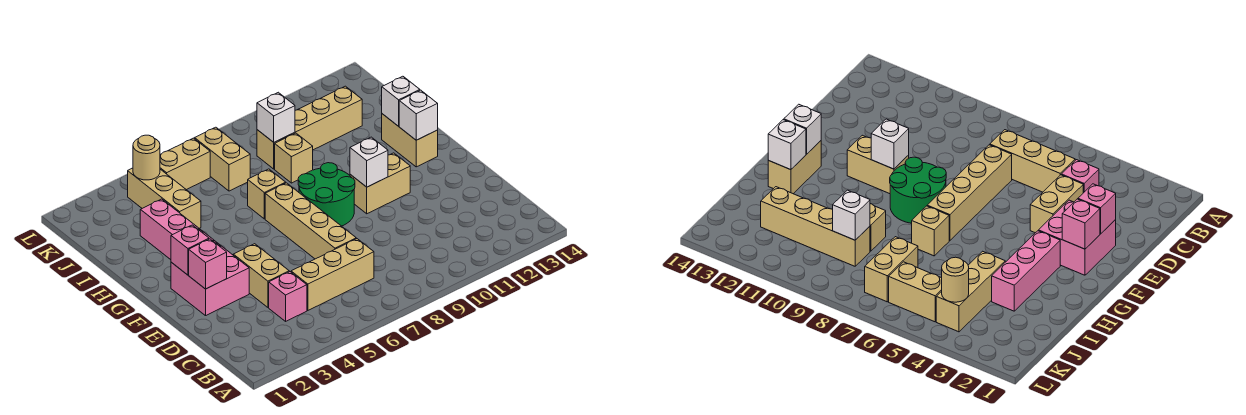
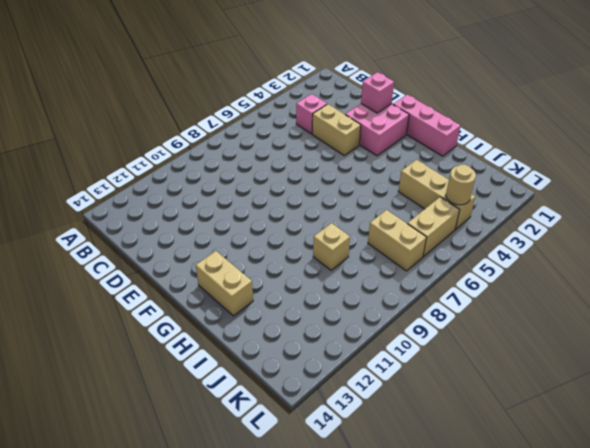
pink 1x3 brick [393,95,460,156] -> pink 1x3 brick moved to [140,199,214,260]
none -> tan 1x3 brick [291,239,374,310]
none -> tan 1x4 brick [265,183,356,259]
none -> green 2x2 round brick [298,163,355,226]

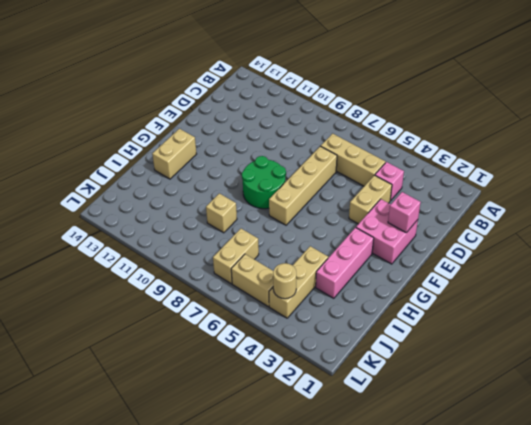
none -> tan 1x2 brick [350,153,410,214]
none -> tan 1x1 brick [248,169,286,219]
none -> tan 1x4 brick [257,86,362,169]

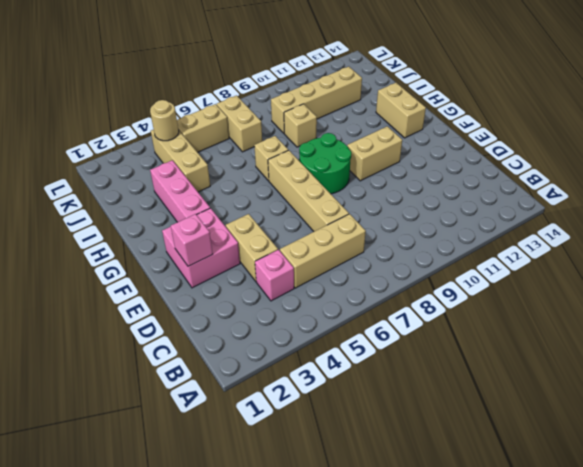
none -> pink 1x1 brick [171,225,209,275]
none -> white 1x1 brick [350,137,388,187]
none -> white 1x1 brick [399,90,438,140]

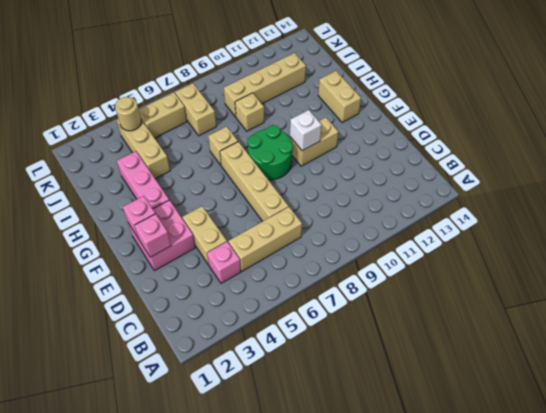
none -> white 1x1 brick [399,90,438,140]
none -> white 1x1 brick [382,76,420,126]
none -> white 1x1 brick [257,92,295,142]

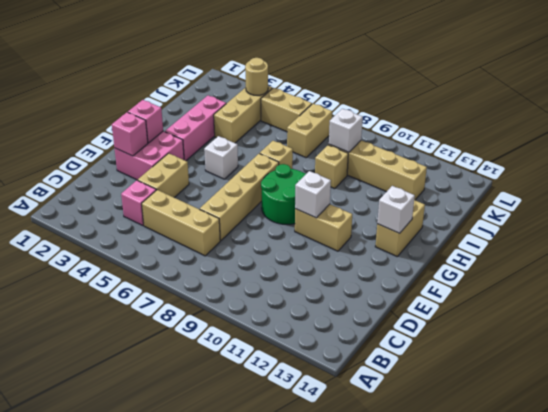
white 1x1 brick [204,136,238,179] -> white 1x1 brick moved to [382,76,420,126]

